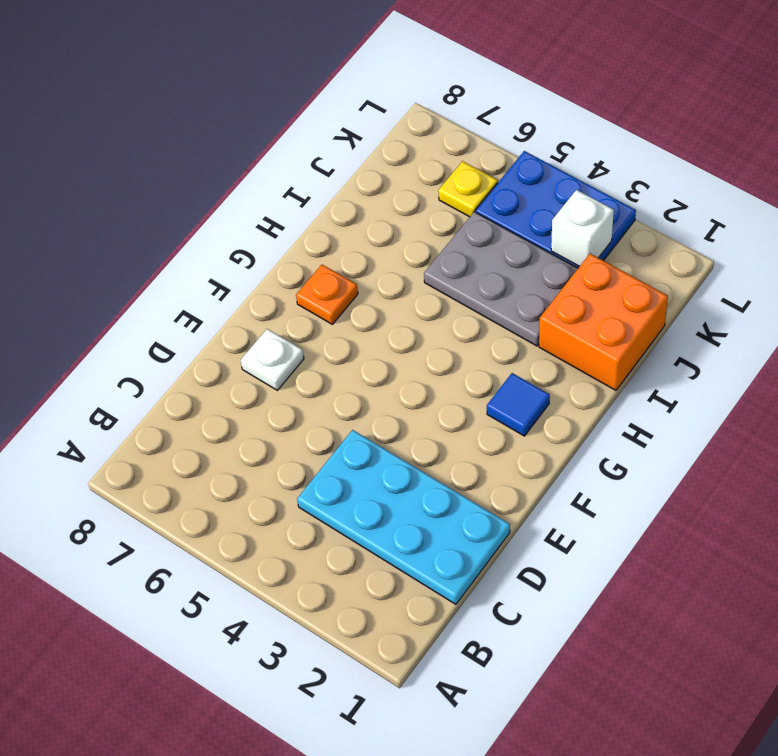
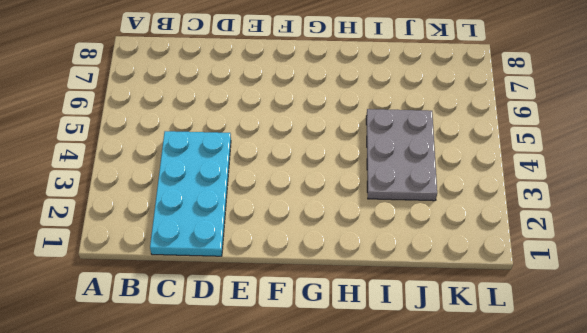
none -> white 1x1 plate [240,329,304,390]
none -> blue 1x1 tile [487,373,550,436]

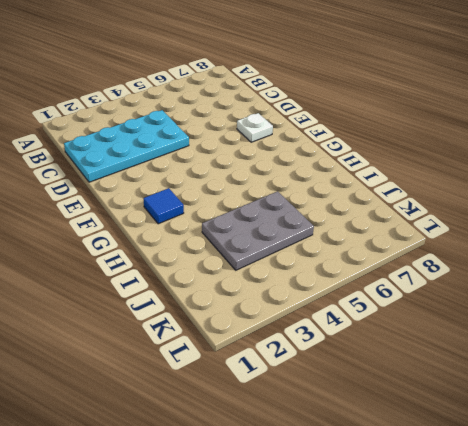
none -> orange 1x1 plate [296,265,358,324]
none -> orange 2x2 brick [539,254,668,390]

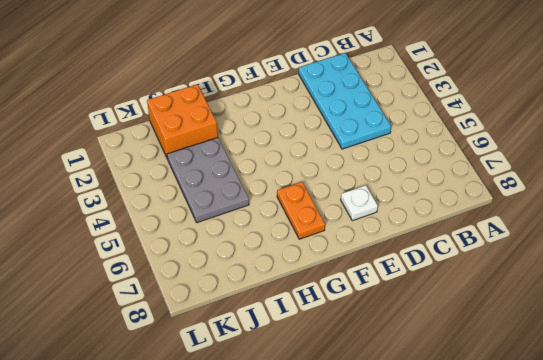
orange 1x2 plate [277,182,325,239] -> orange 1x1 plate [296,265,358,324]
none -> blue 1x1 tile [487,373,550,436]
none -> blue 2x3 plate [476,151,636,268]

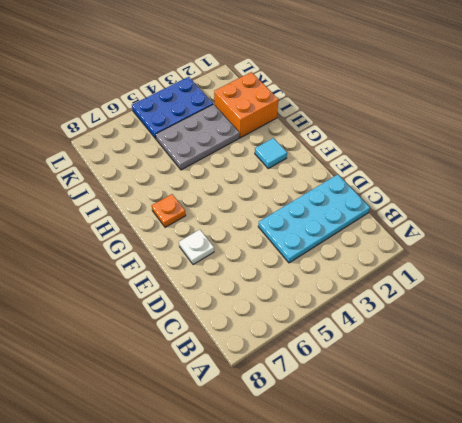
cyan 1x1 tile [255,138,287,168] -> blue 1x1 tile [487,373,550,436]
none -> yellow 1x1 plate [438,161,498,217]
none -> white 1x1 brick [551,190,614,267]

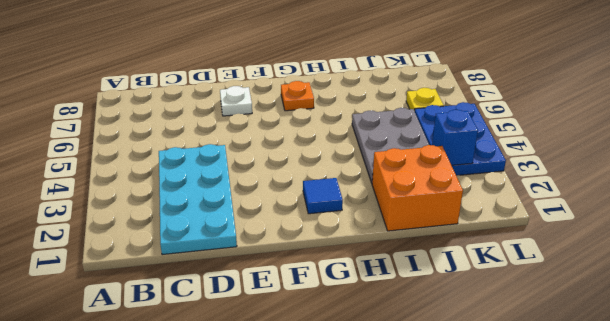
blue 1x1 brick [432,110,478,165] -> white 1x1 brick [551,190,614,267]

